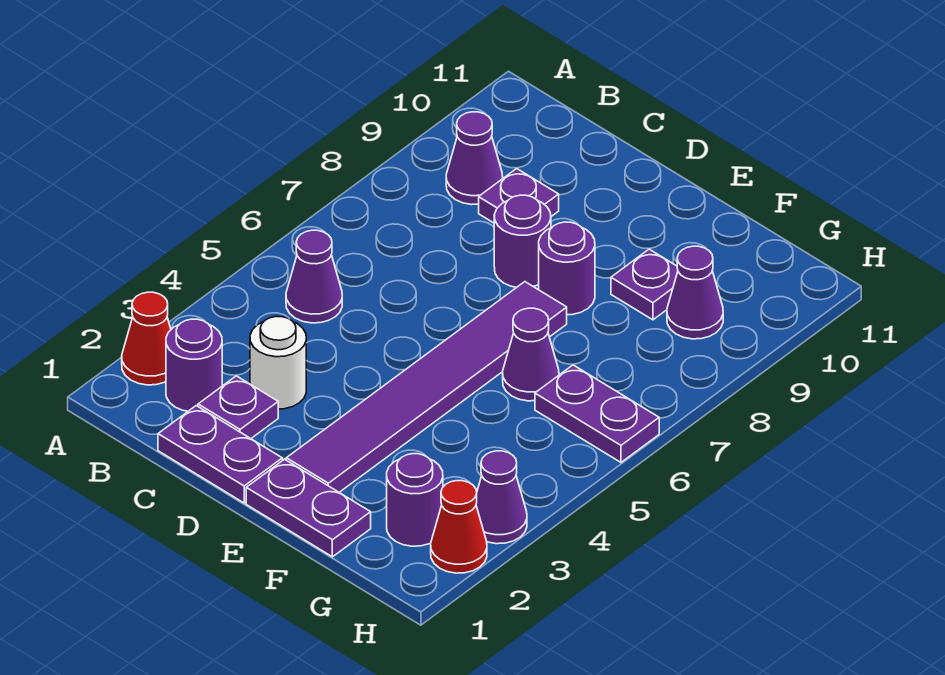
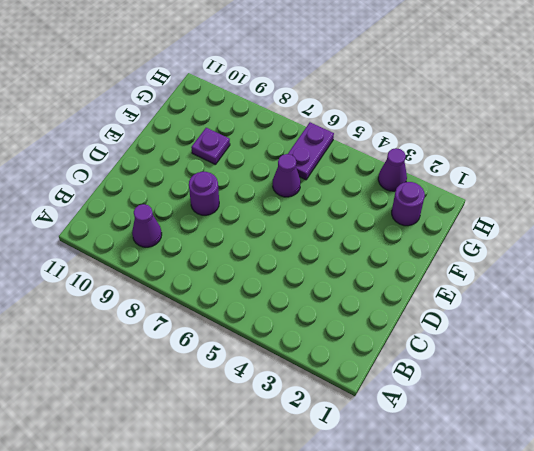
none -> red 1x1 cone [122,292,171,385]
none -> purple 1x1 round brick [166,319,222,411]
none -> purple 1x1 cone [286,230,342,323]

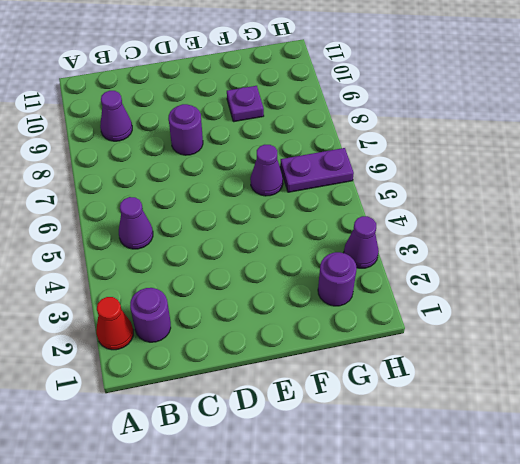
none -> purple 1x2 plate [158,406,282,503]
none -> purple 1x1 plate [198,376,278,438]
none -> white 1x1 round brick [250,316,306,409]

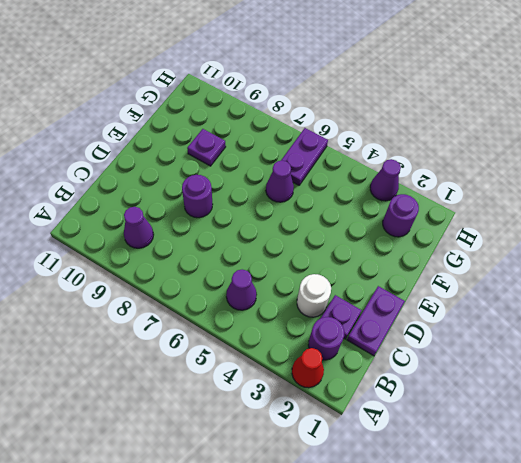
none -> purple 1x1 plate [479,169,559,223]
none -> purple 1x2 plate [246,459,371,557]
none -> purple 1x6 tile [286,282,567,492]

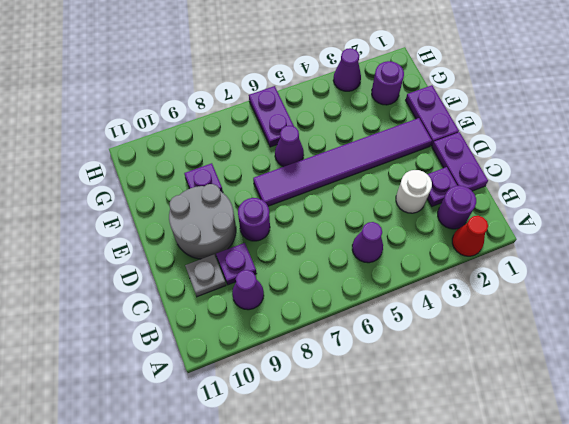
grey 1x1 plate [185,255,226,297] -> none
grey 2x2 round brick [169,184,236,259] -> none
none -> purple 1x1 round brick [539,222,595,315]
none -> purple 1x1 cone [667,246,723,339]
none -> red 1x1 cone [431,481,487,573]

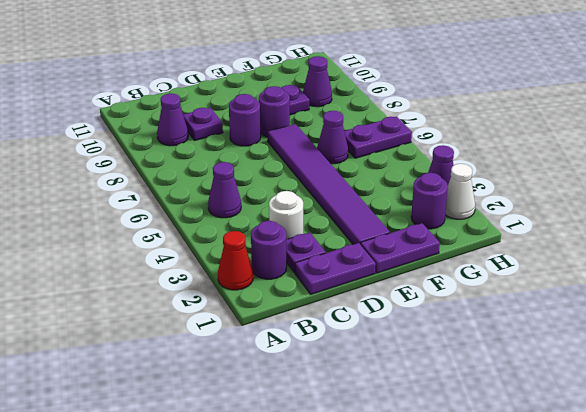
white 1x1 cone [445,164,475,219] -> red 1x1 cone [431,481,487,573]

